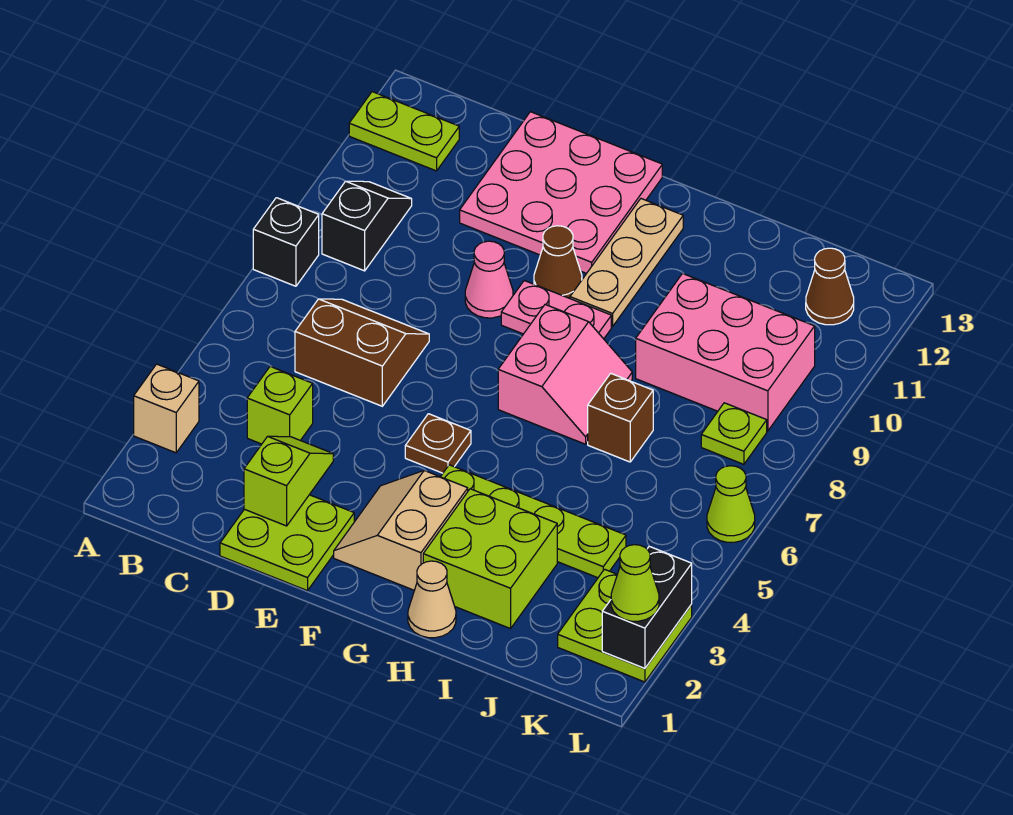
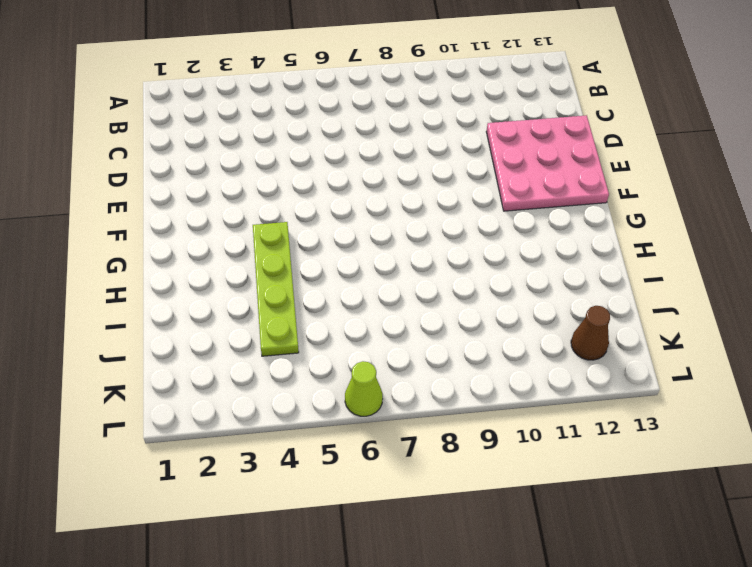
none -> tan 1x1 brick [134,364,199,453]
none -> black 1x1 brick [253,198,319,286]
none -> lime 1x2 plate [349,92,459,171]

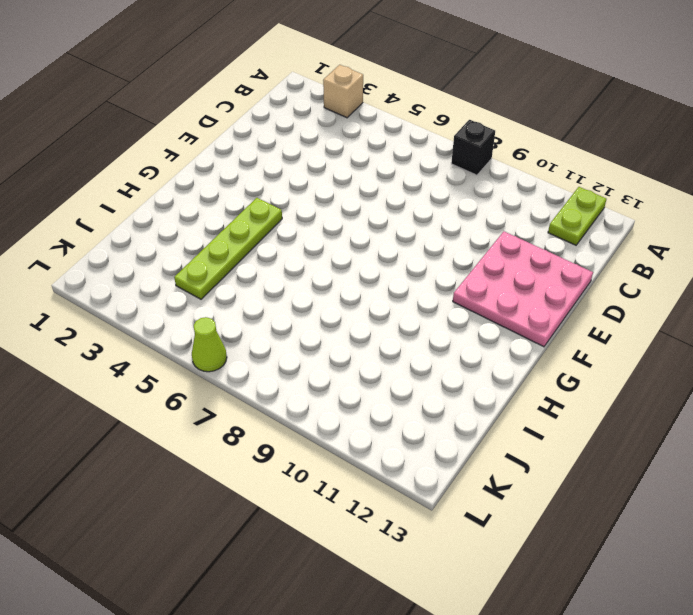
none -> black 1x2 slope [322,181,412,271]
none -> lime 1x1 brick [247,367,313,444]
none -> brown 2x2 slope [295,299,429,406]

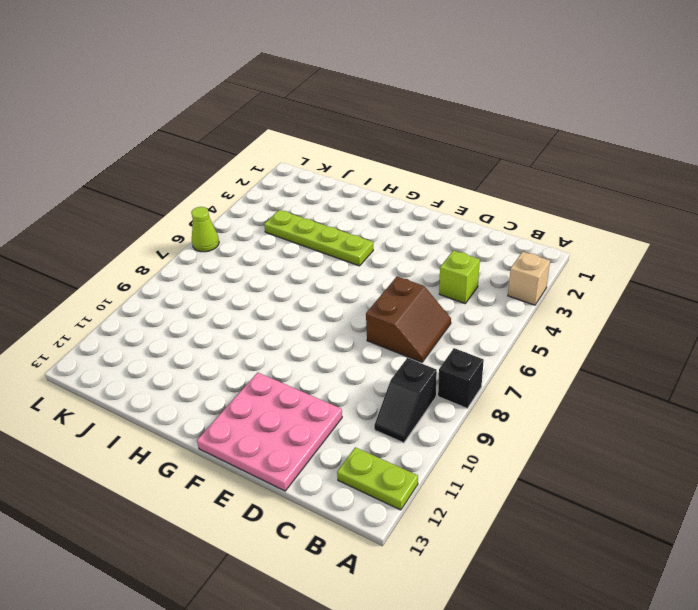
brown 2x2 slope [366,276,451,362] -> brown 2x2 slope turned to [295,299,429,406]
none -> lime 2x2 plate [220,495,354,591]
none -> pink 1x1 cone [465,241,513,318]
none -> tan 2x2 slope [334,471,468,590]

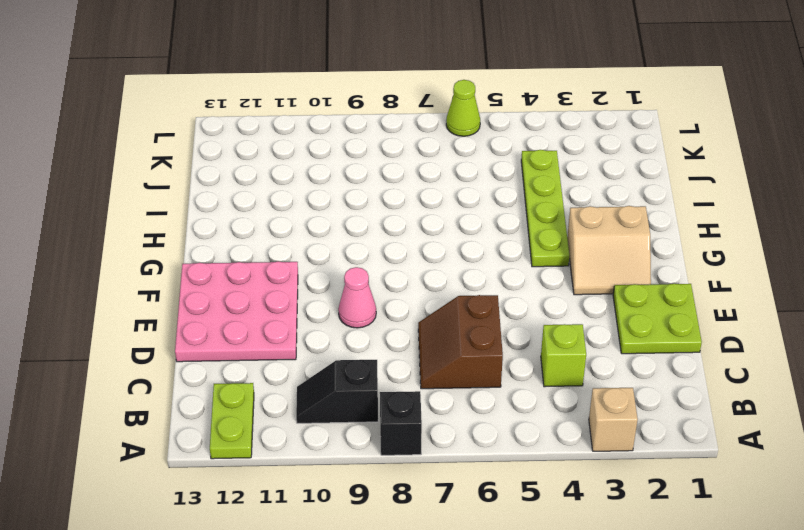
none -> brown 1x1 plate [405,414,471,473]
none -> pink 1x2 plate [501,281,611,339]
none -> brown 1x1 cone [534,226,582,298]

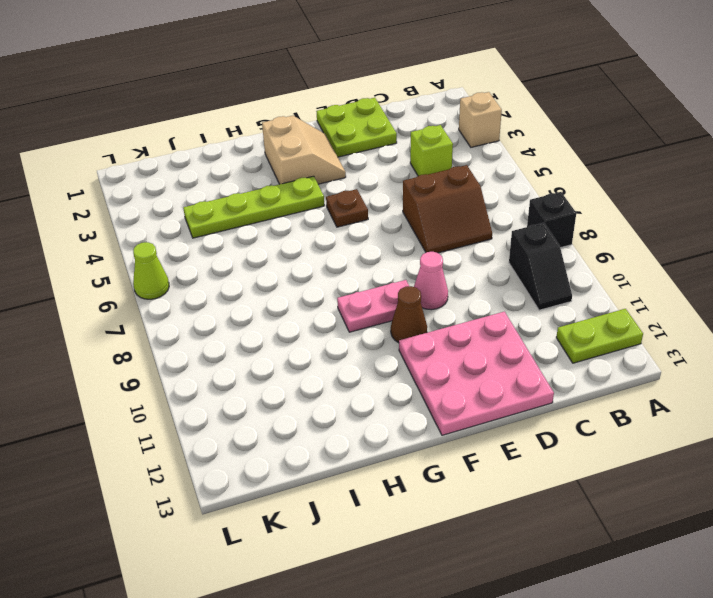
none -> pink 2x2 slope [498,305,632,444]
none -> tan 1x3 plate [570,199,683,327]
none -> tan 1x1 cone [408,561,456,638]

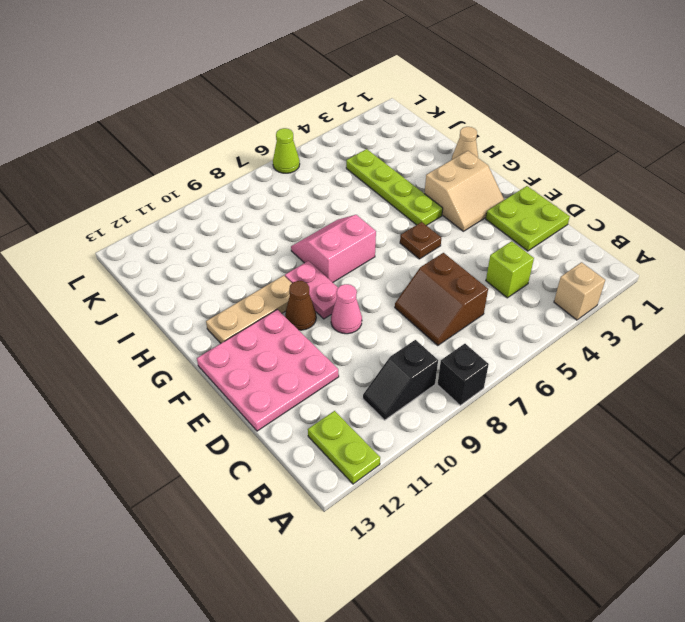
none -> lime 2x2 brick [423,489,557,629]
none -> brown 1x1 brick [588,373,653,462]
none -> pink 2x3 brick [636,274,815,431]

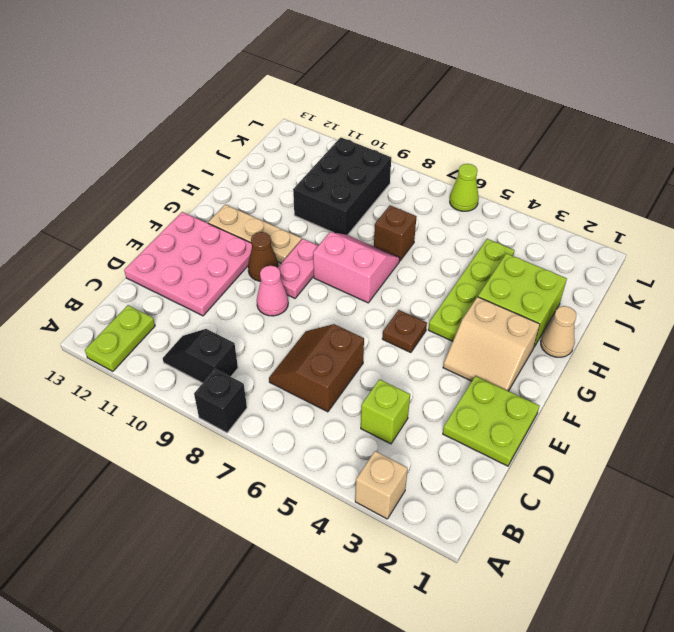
black 2x3 brick [293,137,391,235] -> pink 2x3 brick [636,274,815,431]
none -> lime 2x2 plate [558,569,692,682]
none -> lime 1x1 plate [701,403,767,464]
none -> brown 1x1 cone [806,248,854,325]

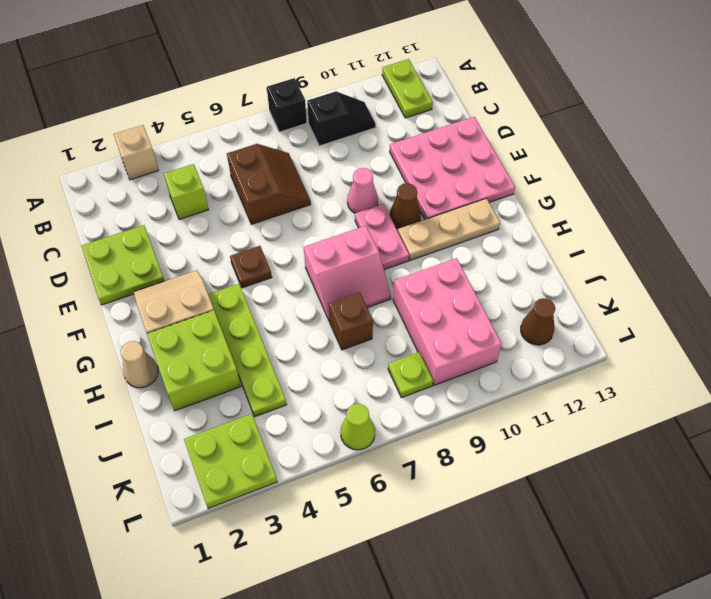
none -> lime 1x2 slope [244,436,333,526]
none -> black 1x2 brick [602,546,692,669]
none -> lime 1x1 cone [611,545,659,621]

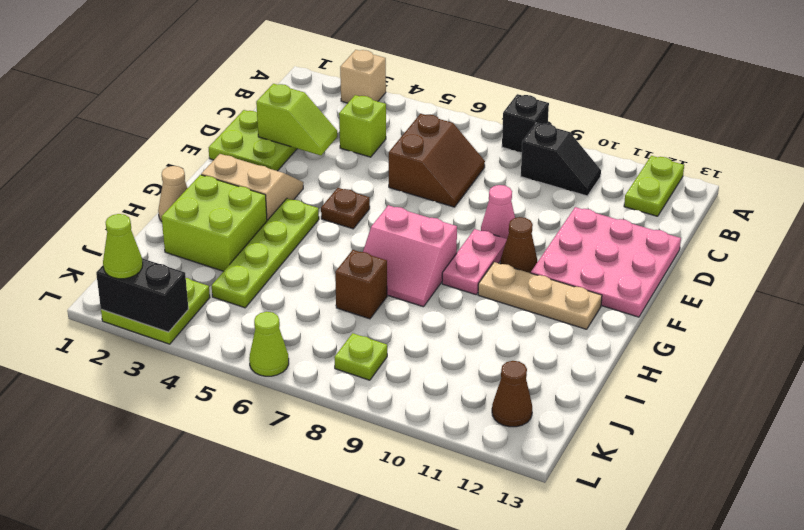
none -> pink 2x3 brick [636,274,815,431]

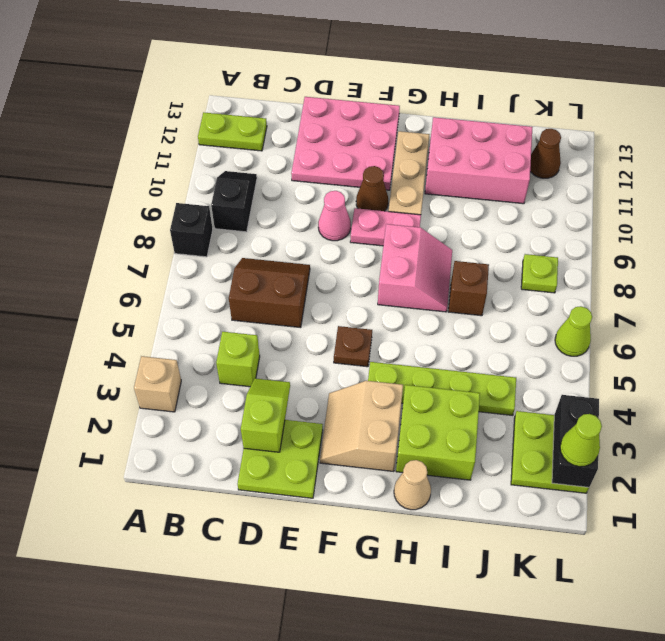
pink 2x3 brick [425,117,533,204] -> pink 2x3 brick moved to [636,274,815,431]

